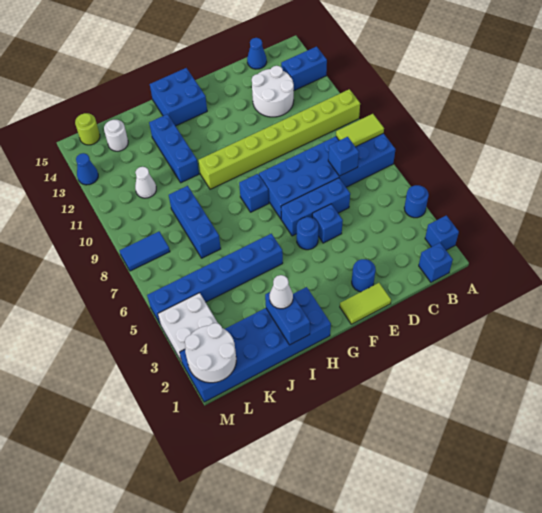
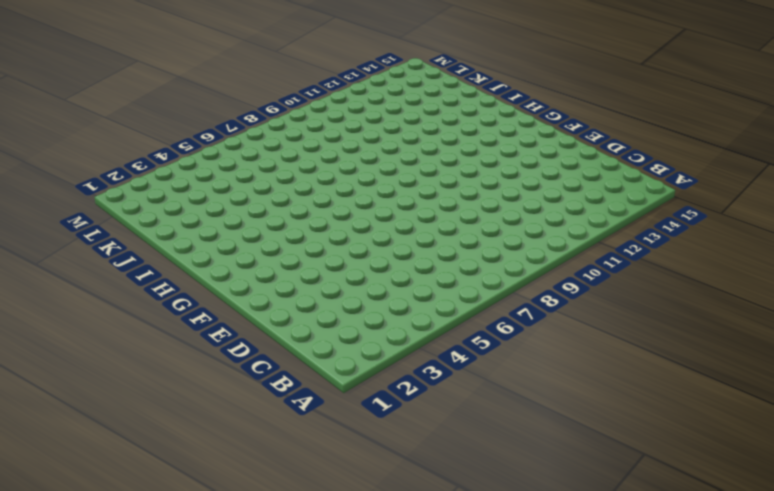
none -> blue 1x1 brick [425,215,459,250]
none -> blue 1x1 round brick [404,185,429,218]
none -> blue 2x6 brick [259,133,396,219]
none -> lime 1x8 brick [198,89,360,189]

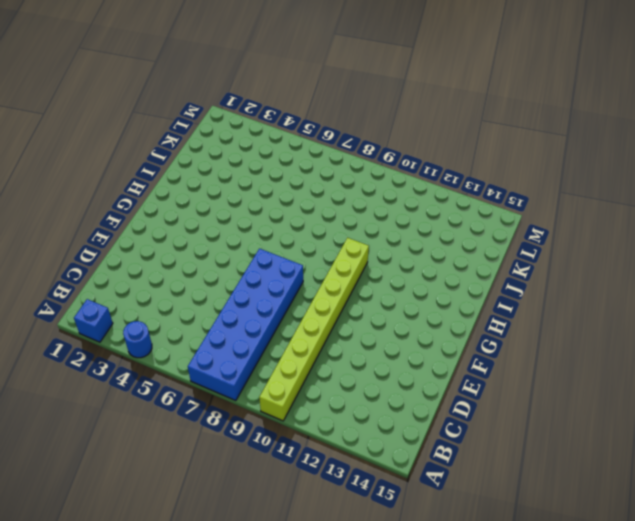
none -> blue 1x2 brick [281,46,327,90]
none -> blue 1x1 brick [419,243,453,282]
none -> white 2x2 round brick [252,66,294,117]
none -> blue 1x1 cone [247,38,267,69]

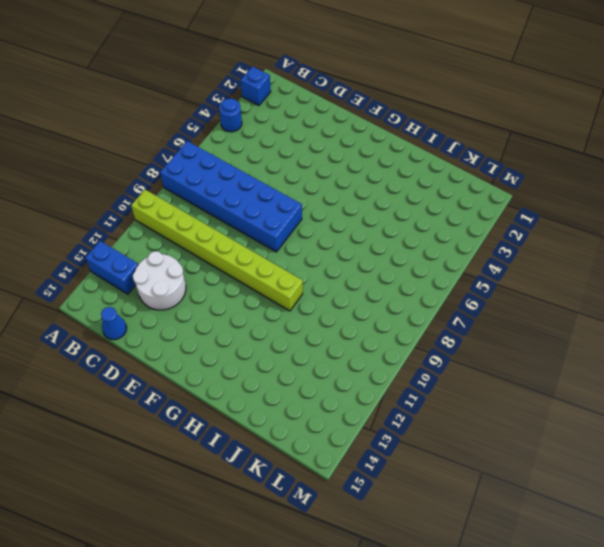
none -> blue 1x1 brick [419,243,453,282]
none -> blue 1x3 brick [281,178,350,236]
none -> lime 1x2 tile [340,283,391,324]
none -> blue 1x1 round brick [352,259,376,292]

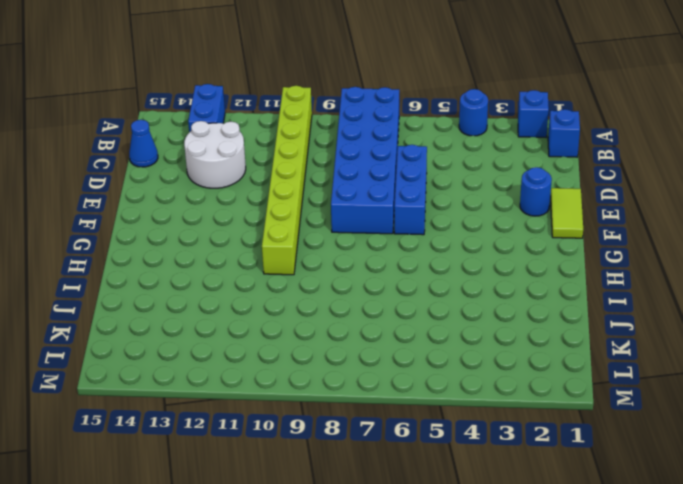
none -> blue 1x1 brick [312,204,343,243]
none -> blue 1x1 round brick [297,217,319,250]
none -> blue 1x1 brick [239,174,269,212]
none -> blue 2x2 brick [150,68,207,126]

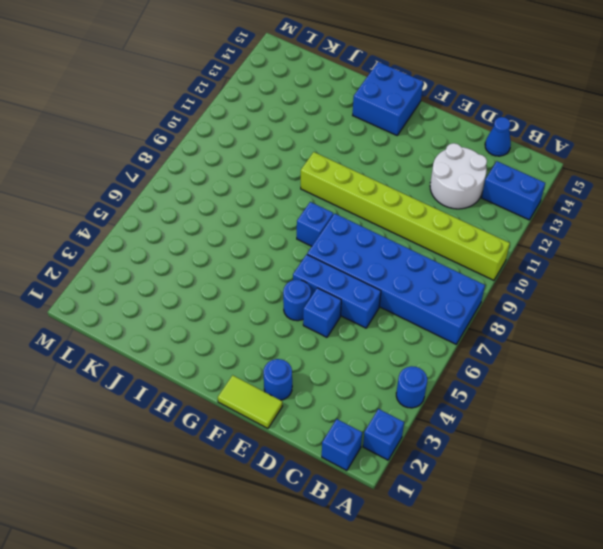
none -> blue 2x6 brick [180,287,331,402]
none -> blue 1x6 brick [147,234,283,323]
none -> blue 1x3 brick [149,114,199,183]
none -> blue 1x3 brick [169,186,221,258]

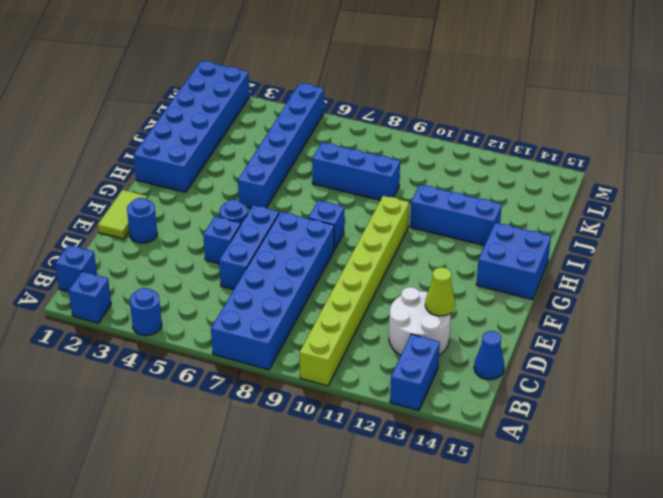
lime 1x1 cone [425,267,455,316] -> none
none -> white 1x1 cone [135,167,156,198]
none -> white 1x1 round brick [104,120,128,151]
none -> white 2x2 brick [158,293,218,362]
none -> blue 1x2 tile [120,232,170,271]

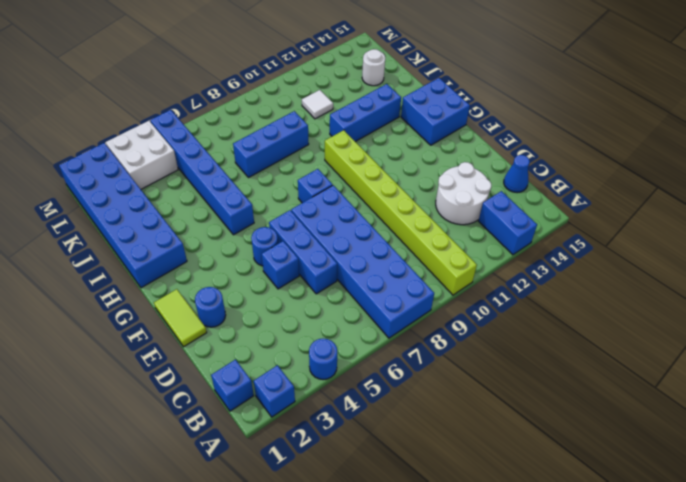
white 1x1 tile [302,90,333,119] -> white 1x1 cone [135,167,156,198]
none -> blue 1x2 tile [120,232,170,271]
none -> lime 1x1 round brick [75,113,100,145]
none -> blue 1x1 cone [76,153,98,185]
none -> lime 1x2 tile [336,114,384,147]

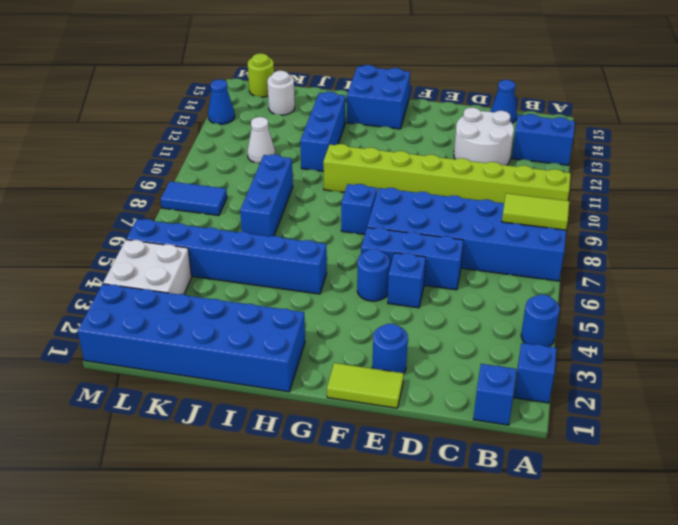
none -> blue 1x1 brick [328,137,359,176]
none -> blue 1x2 brick [265,292,310,345]
none -> white 2x2 round brick [185,323,236,383]
none -> white 1x1 cone [269,275,293,309]

